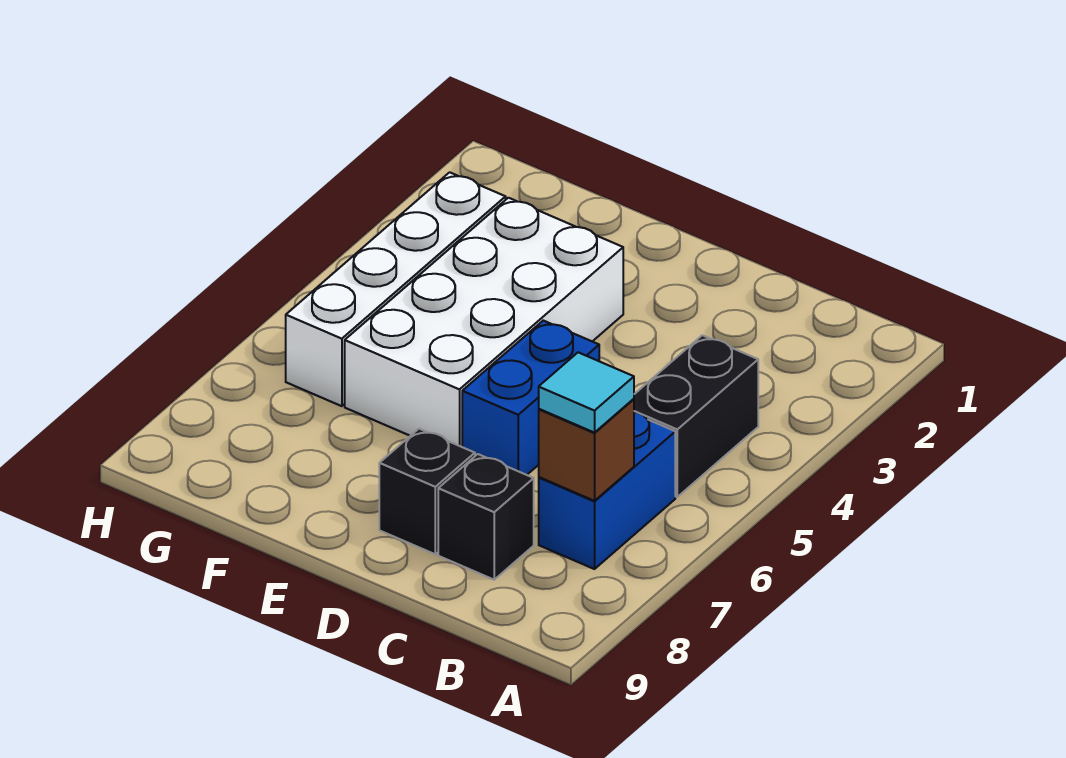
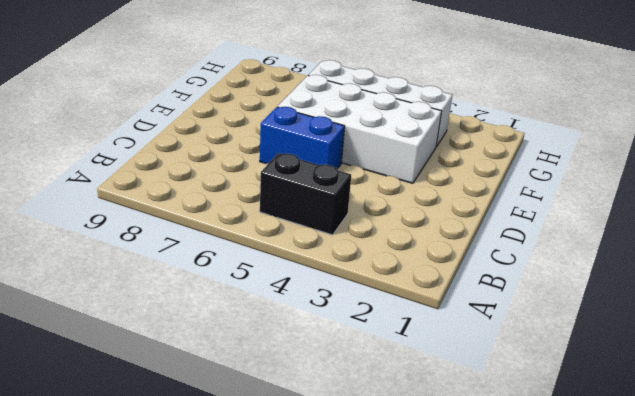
none -> blue 1x2 brick [539,412,675,569]
none -> black 1x1 brick [438,454,534,580]

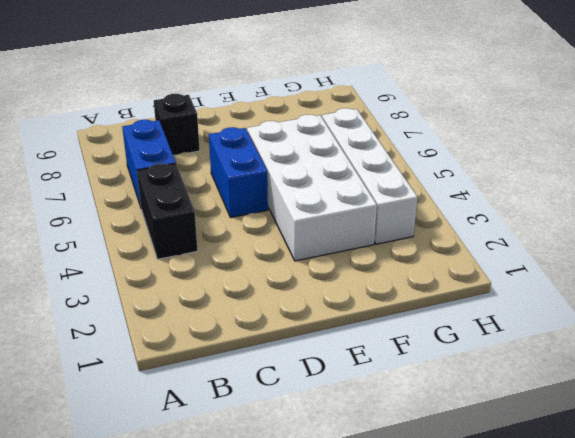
none -> black 1x1 brick [379,429,475,554]
none -> brown 1x1 brick [539,399,634,501]

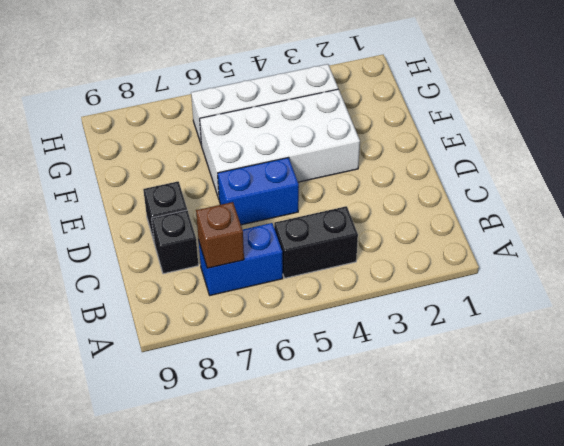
none -> cyan 1x1 tile [539,352,634,433]

